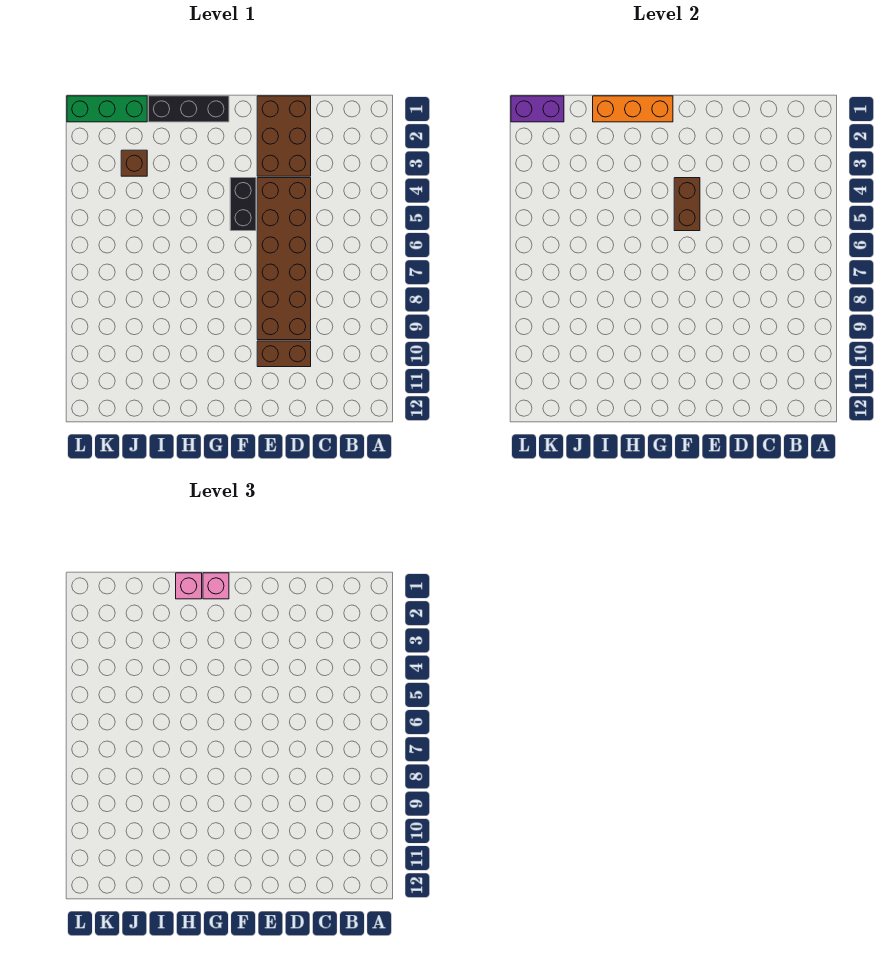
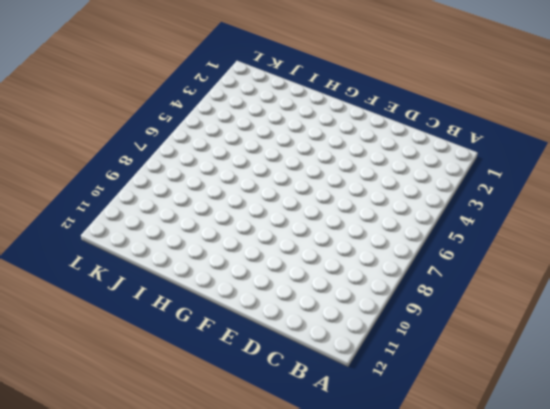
none -> brown 2x3 brick [257,96,311,176]
none -> brown 2x6 brick [257,178,311,340]
none -> brown 1x2 brick [257,341,311,367]

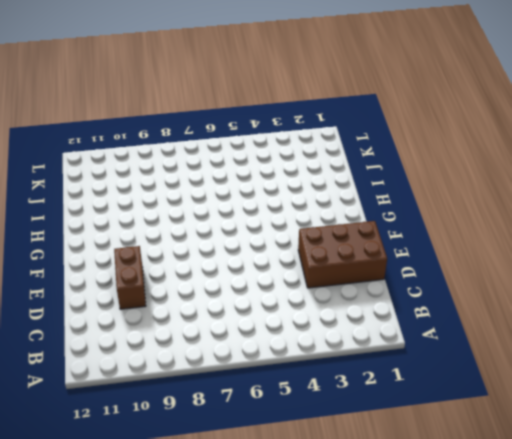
none -> brown 2x6 brick [257,178,311,340]
none -> black 1x2 brick [230,178,256,231]
none -> black 1x3 brick [149,96,229,122]

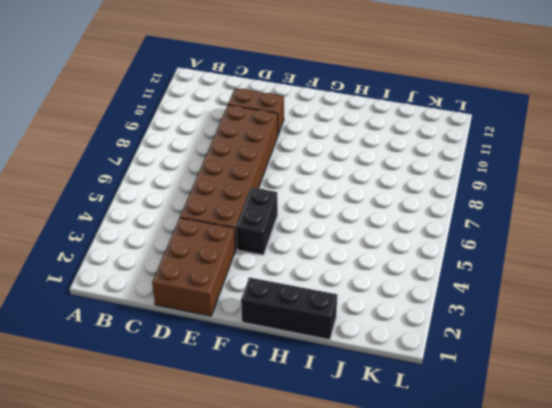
none -> green 1x3 brick [67,96,147,122]
none -> brown 1x1 brick [121,150,147,176]
none -> brown 1x2 brick [674,178,700,231]

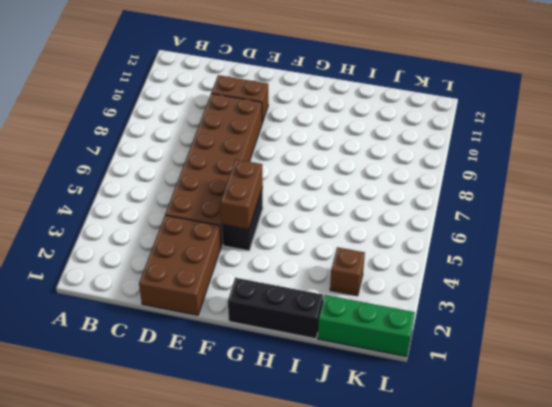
none -> orange 1x3 brick [593,96,673,122]
none -> purple 1x2 brick [511,96,564,122]
none -> pink 1x1 brick [203,573,229,599]

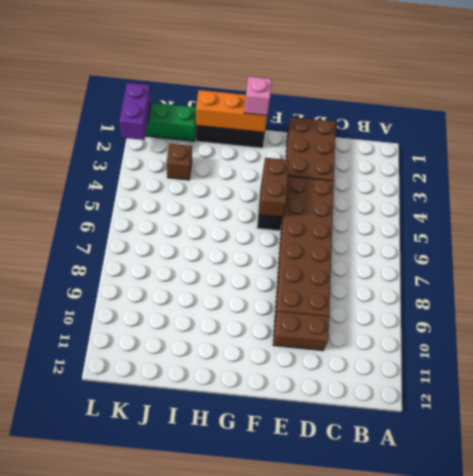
purple 1x2 brick [119,83,151,140] -> purple 1x2 brick turned to [511,96,564,122]
none -> pink 1x1 brick [176,573,202,599]

